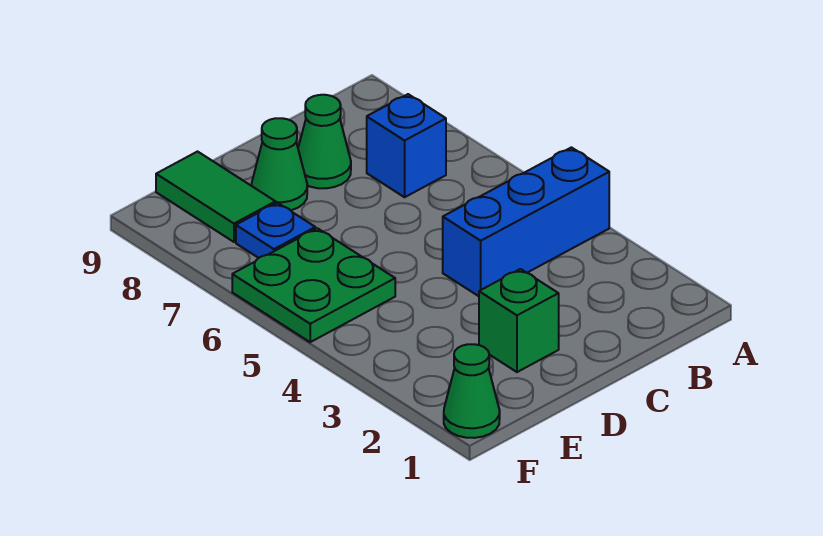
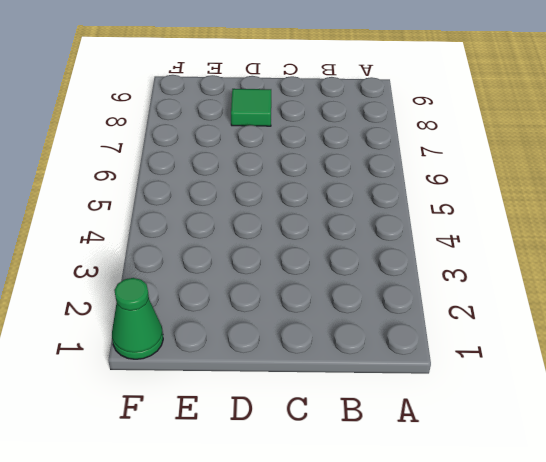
green 1x1 tile [231,89,271,126] -> green 1x1 cone [252,118,307,210]
none -> blue 1x3 brick [443,147,609,296]
none -> blue 1x1 brick [367,94,446,197]

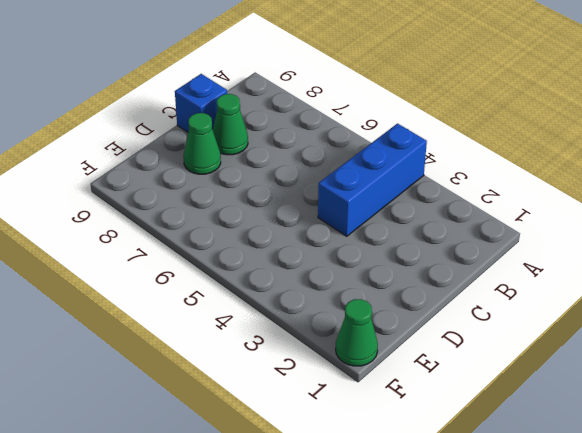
blue 1x1 brick [175,74,227,132] -> blue 1x1 brick moved to [367,94,446,197]
none -> green 1x1 brick [479,269,559,372]
none -> green 2x2 plate [232,228,395,342]

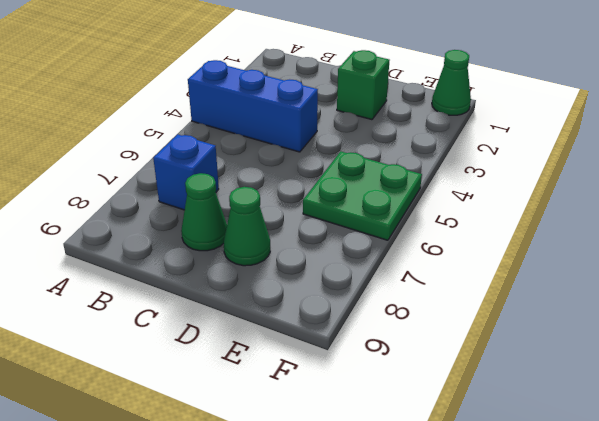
none -> blue 1x1 plate [236,203,315,258]
none -> green 1x2 tile [156,152,275,242]

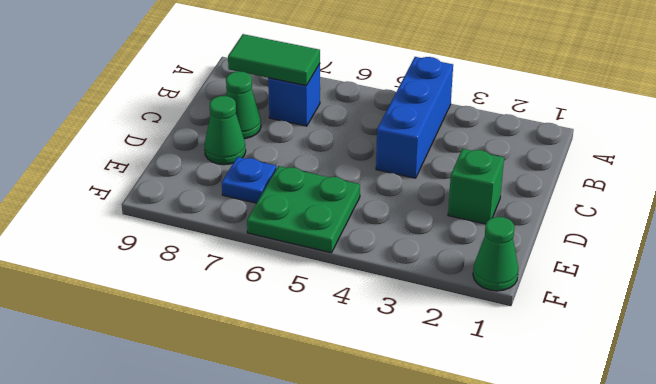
green 1x2 tile [228,34,320,85] -> green 1x2 tile moved to [156,152,275,242]

